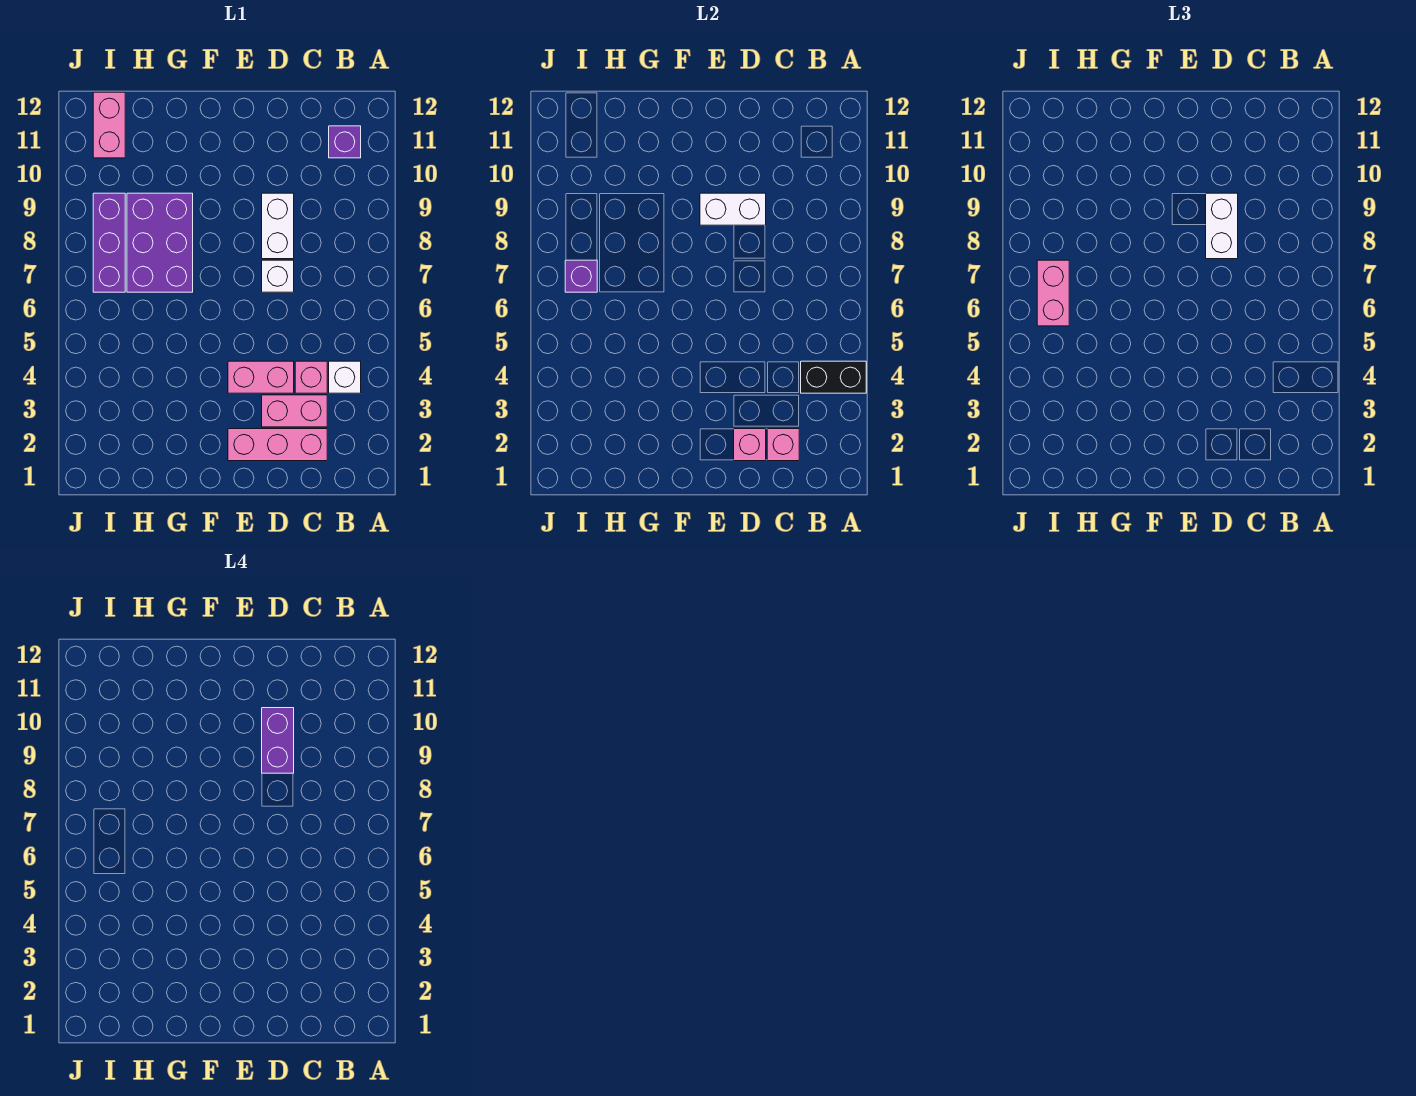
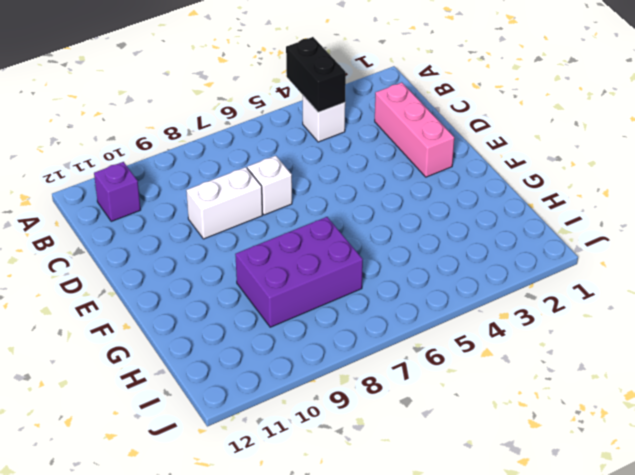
none -> pink 1x2 brick [262,395,327,427]
none -> pink 1x1 brick [295,361,327,393]
none -> pink 1x2 brick [228,361,294,393]

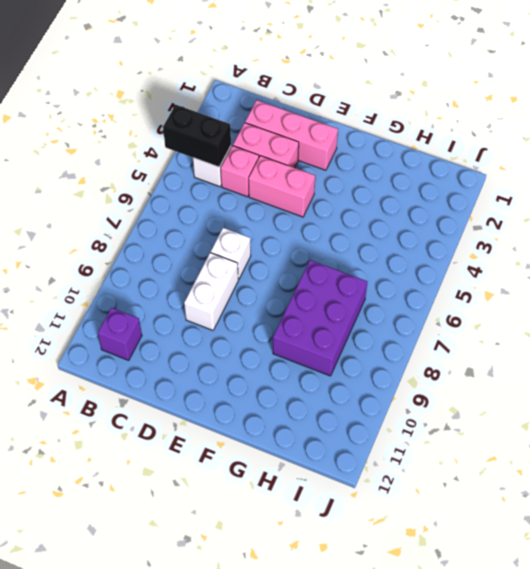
none -> purple 1x3 brick [93,193,125,292]
none -> pink 1x2 brick [93,92,125,158]
none -> pink 1x1 brick [767,429,799,461]

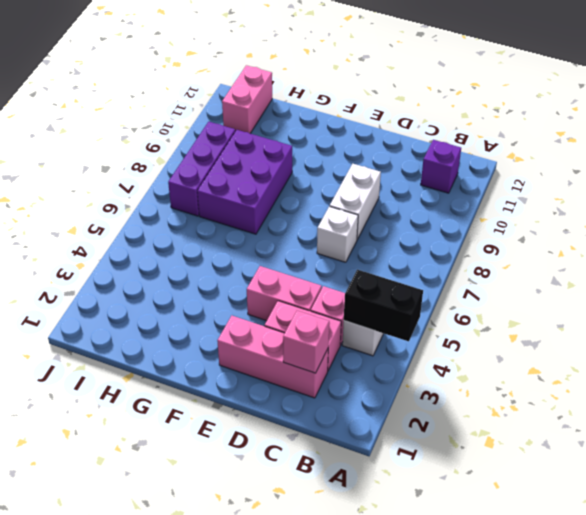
none -> pink 1x1 brick [734,429,766,461]
none -> white 1x2 brick [700,193,766,225]
none -> purple 1x1 brick [565,260,597,292]

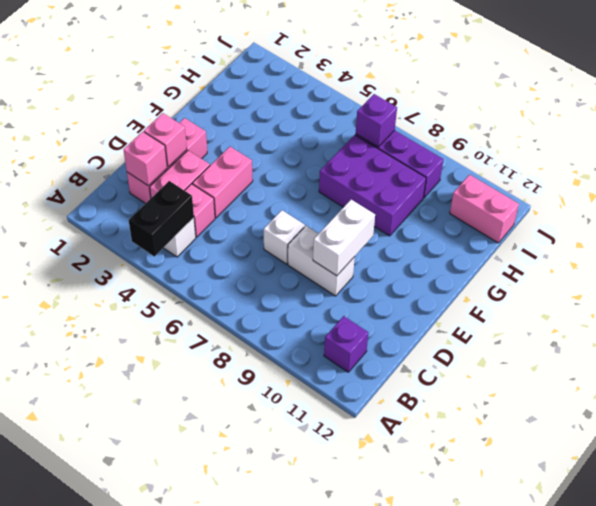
none -> white 1x2 brick [1206,193,1238,259]
none -> pink 1x2 brick [1037,260,1069,326]
none -> purple 1x2 brick [262,708,294,773]

